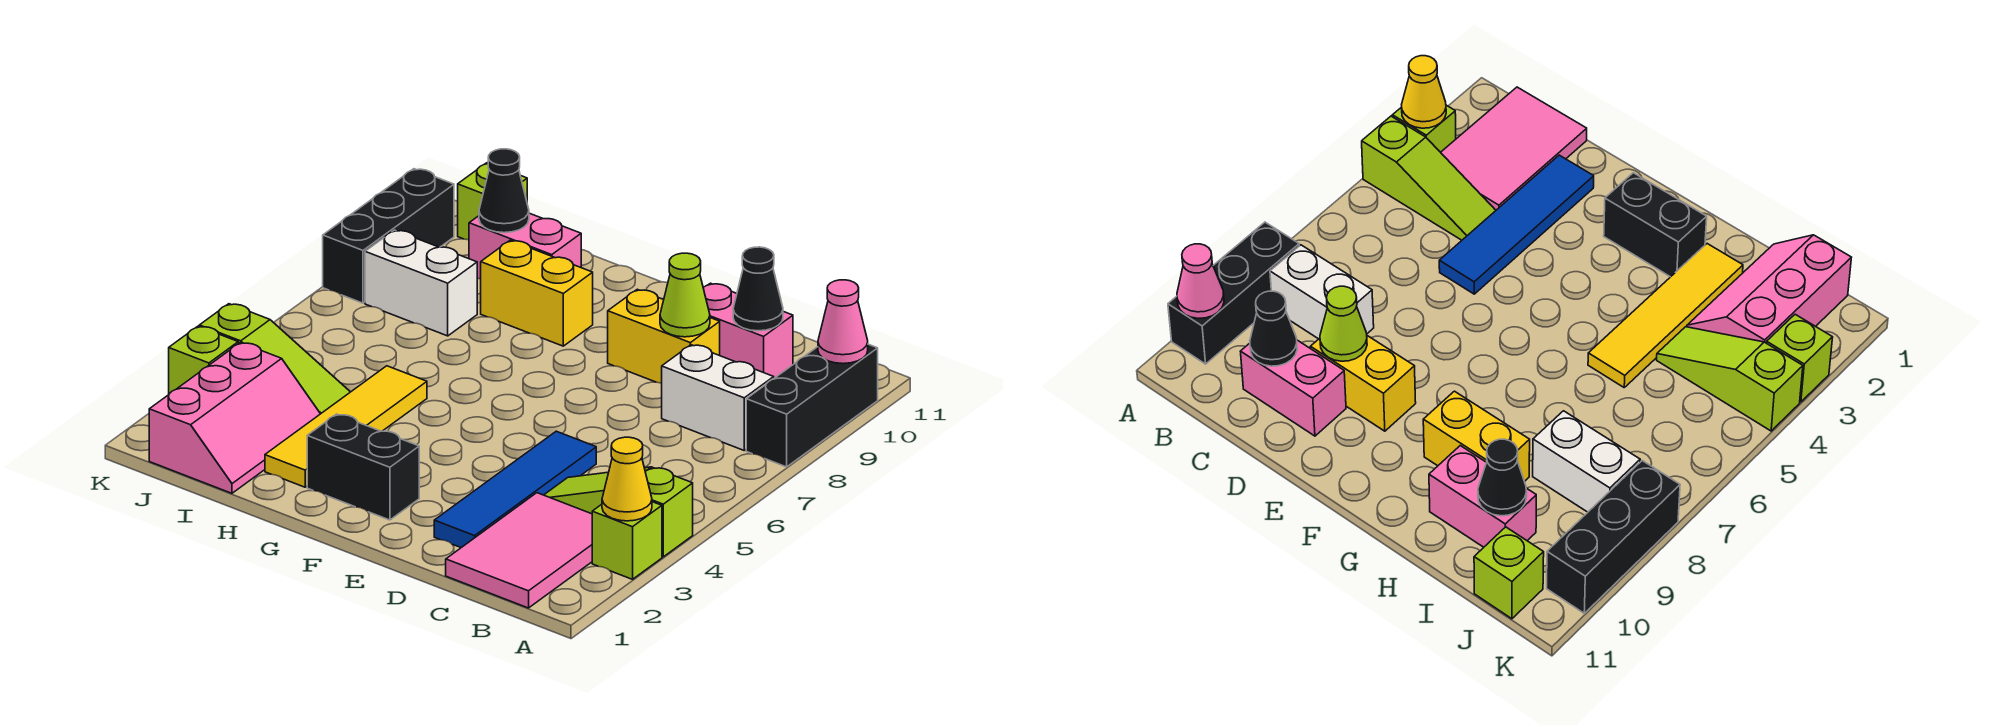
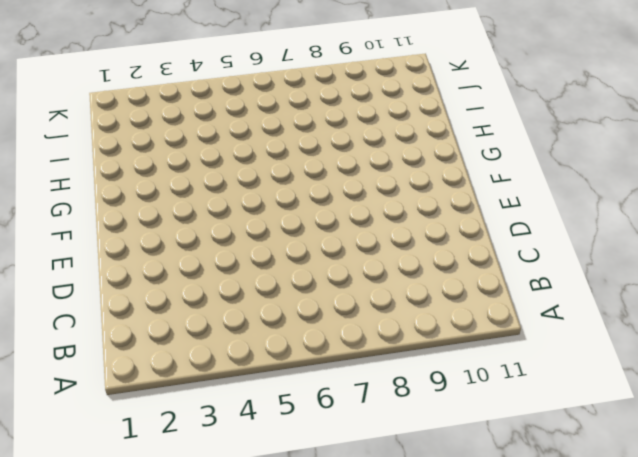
none -> lime 1x1 brick [592,502,662,579]
none -> lime 1x3 slope [544,467,693,557]
none -> black 1x3 brick [746,344,878,467]

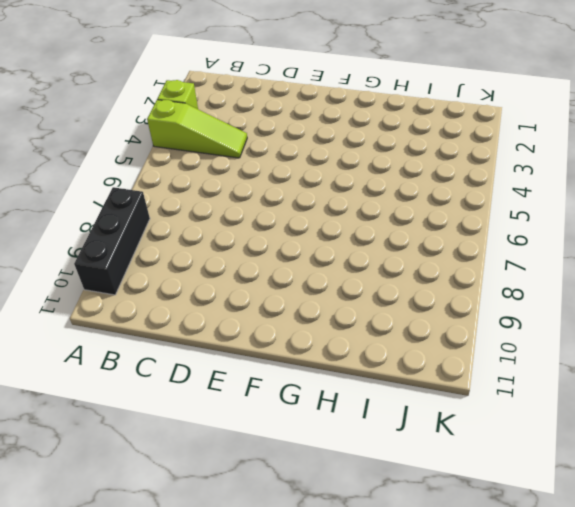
none -> pink 2x3 tile [446,493,592,608]
none -> white 1x2 brick [662,345,774,450]
none -> pink 1x2 brick [703,283,793,378]

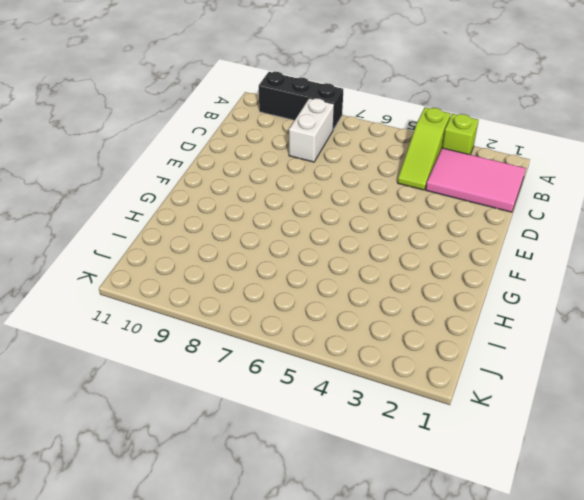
none -> pink 1x2 brick [703,283,793,378]
none -> blue 1x4 tile [434,431,596,548]
none -> yellow 1x2 brick [608,289,720,383]

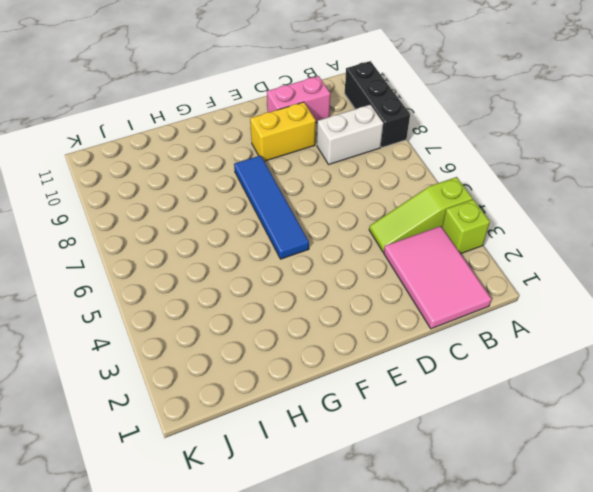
blue 1x4 tile [234,155,309,259] -> blue 1x4 tile moved to [434,431,596,548]
none -> black 1x2 brick [307,414,419,520]
none -> yellow 1x2 brick [481,240,593,346]
none -> yellow 1x4 tile [265,366,427,487]

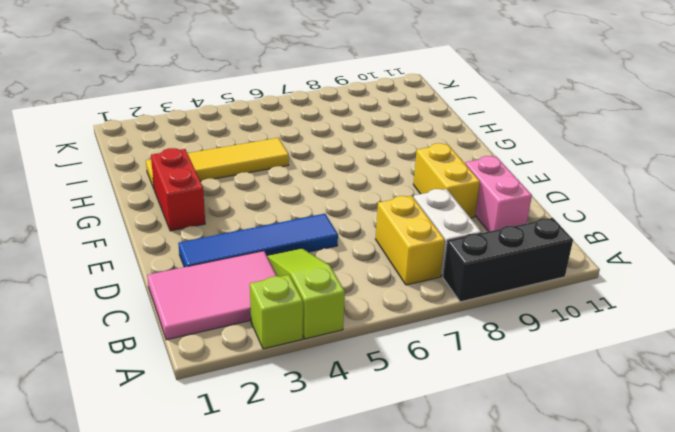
yellow 1x2 brick [376,196,445,285] -> yellow 1x2 brick moved to [481,240,593,346]
red 1x2 brick [151,148,205,231] -> black 1x2 brick [307,414,419,520]
none -> pink 1x2 brick [469,213,581,279]
none -> pink 2x3 slope [149,343,320,493]
none -> lime 1x3 slope [199,304,350,414]

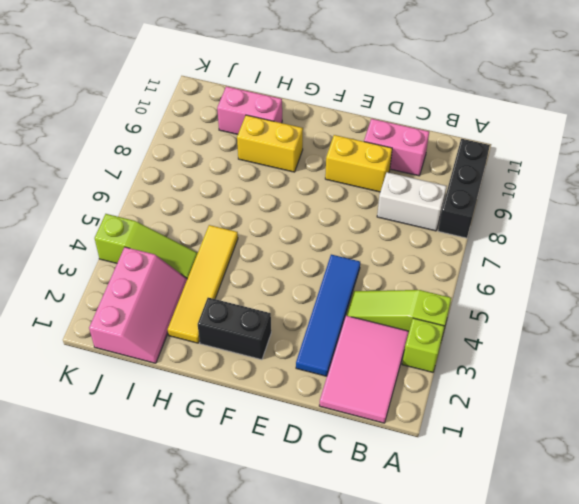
none -> white 1x2 brick [365,230,477,336]
none -> lime 1x1 brick [458,163,527,240]
none -> lime 1x1 brick [169,326,238,394]

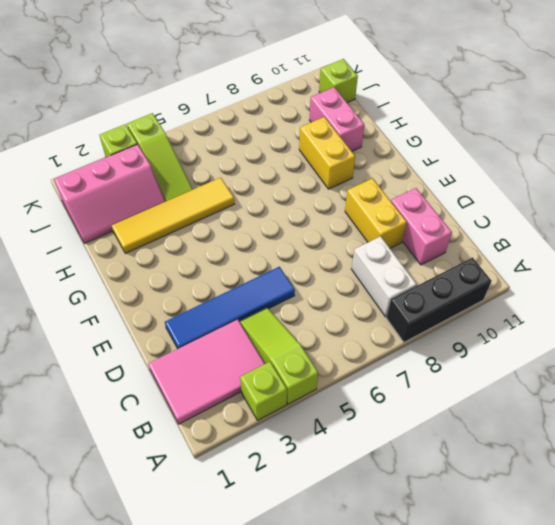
none -> black 1x2 brick [307,414,419,520]
none -> white 1x2 brick [365,230,477,336]
none -> black 1x3 brick [323,169,454,303]

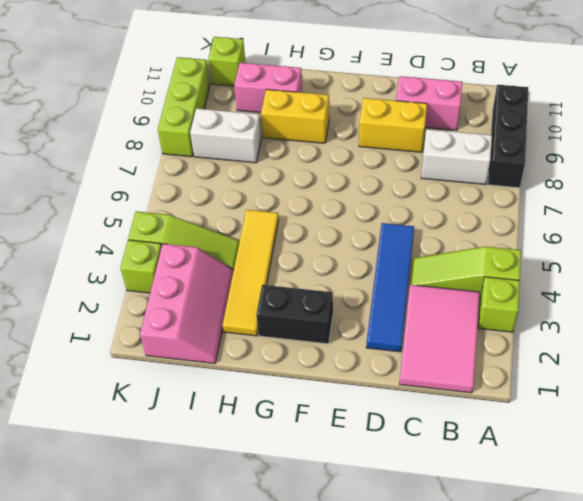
lime 1x3 brick [158,57,210,157] -> black 1x3 brick [323,169,454,303]
none -> yellow 1x1 cone [602,437,652,521]
none -> pink 1x1 cone [818,280,868,364]
none -> black 1x1 cone [733,247,783,331]

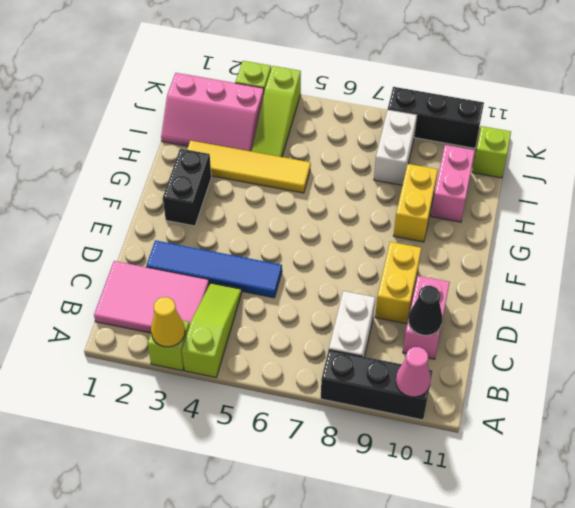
none -> lime 1x1 cone [660,253,710,337]
none -> black 1x1 cone [479,149,529,233]

